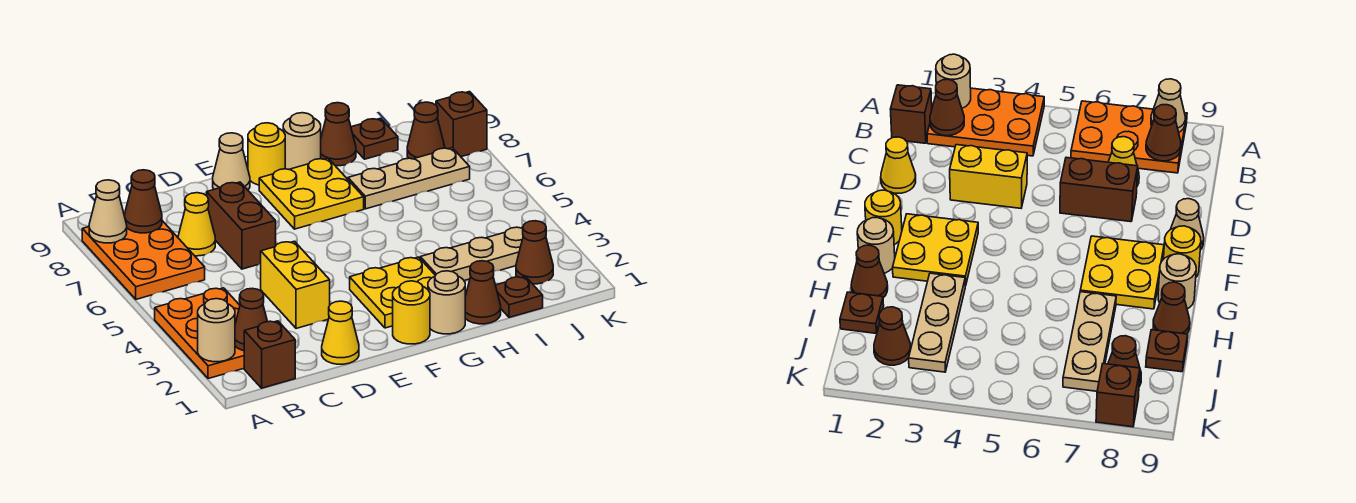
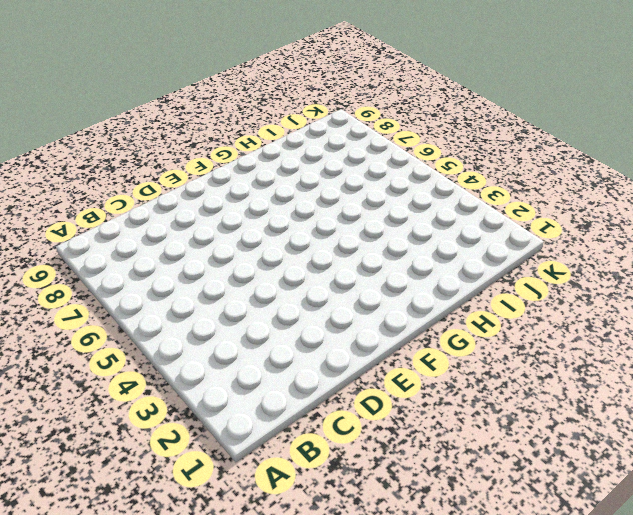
none -> orange 2x3 plate [155,288,244,379]
none -> orange 2x3 plate [82,221,205,299]
none -> brown 1x1 brick [244,321,295,388]

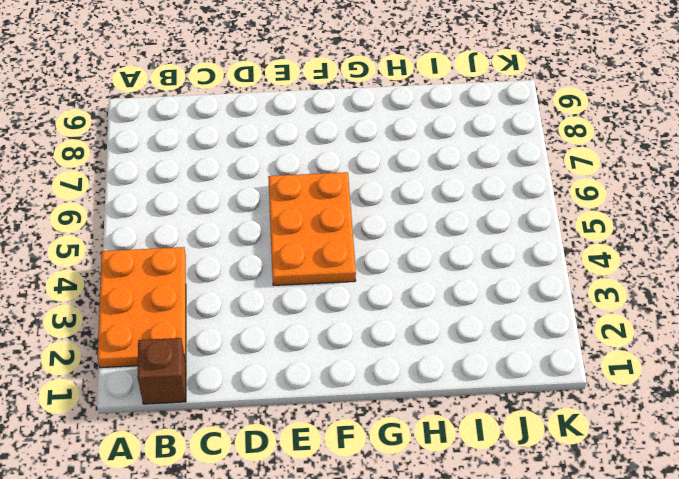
orange 2x3 plate [268,172,356,285] -> orange 2x3 plate moved to [82,221,205,299]
none -> yellow 1x1 cone [178,193,215,256]
none -> yellow 1x1 cone [322,301,359,364]
none -> yellow 1x2 brick [261,241,330,328]

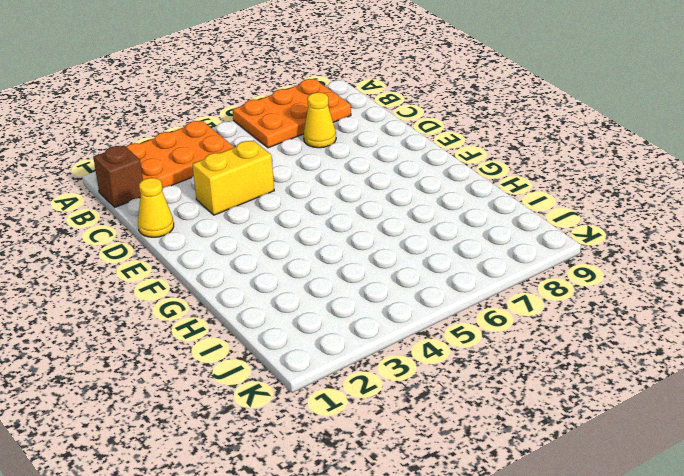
none -> brown 1x2 brick [207,182,276,269]
none -> tan 1x1 cone [213,133,250,190]
none -> yellow 1x1 round brick [393,281,430,344]

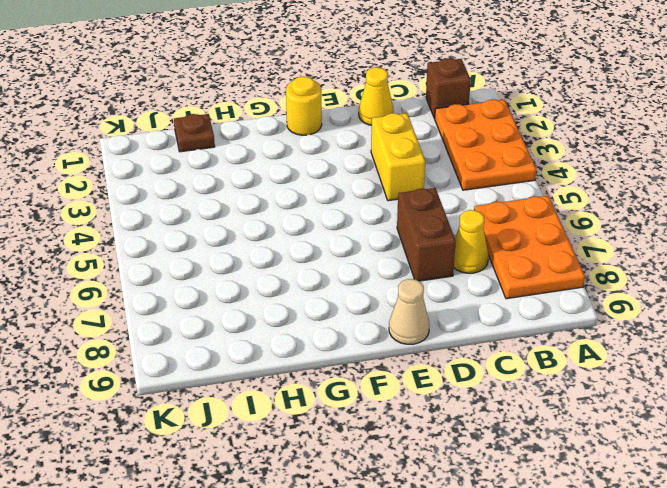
none -> yellow 2x2 plate [350,257,435,328]
none -> yellow 2x2 plate [259,158,364,229]
none -> yellow 1x1 round brick [248,123,285,185]

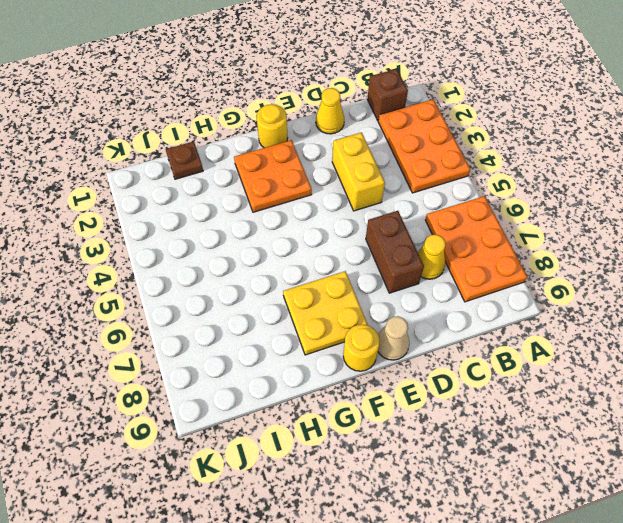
orange 2x2 plate [234,140,312,212] -> yellow 2x2 plate [350,257,435,328]
none -> tan 1x1 round brick [428,271,465,334]
none -> tan 1x1 round brick [283,113,321,169]
none -> brown 1x1 cone [465,261,501,324]

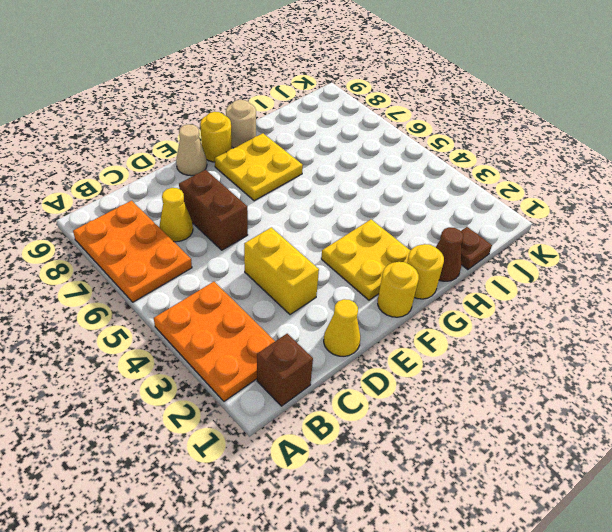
yellow 1x1 round brick [407,244,444,299] -> tan 1x1 round brick [428,271,465,334]
none -> tan 1x3 plate [420,227,523,280]
none -> tan 1x3 plate [348,148,470,209]
none -> brown 1x1 cone [321,103,356,166]

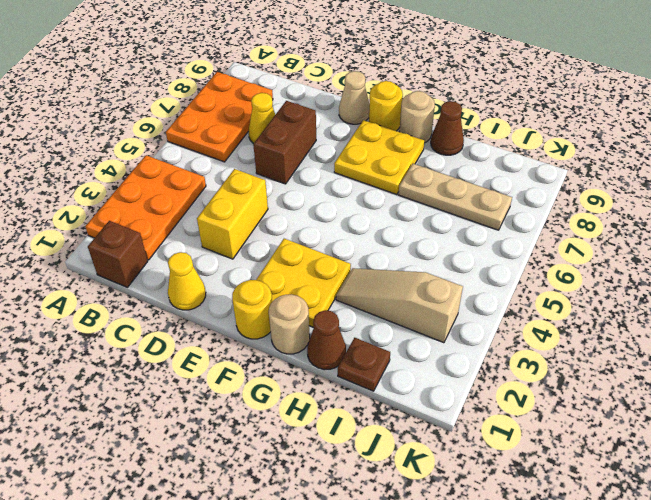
tan 1x3 slope [336,268,463,343] -> tan 1x3 plate [420,227,523,280]
none -> brown 1x1 plate [351,118,398,159]
none -> brown 1x1 cone [516,221,553,284]
none -> brown 1x1 cone [407,102,445,159]

